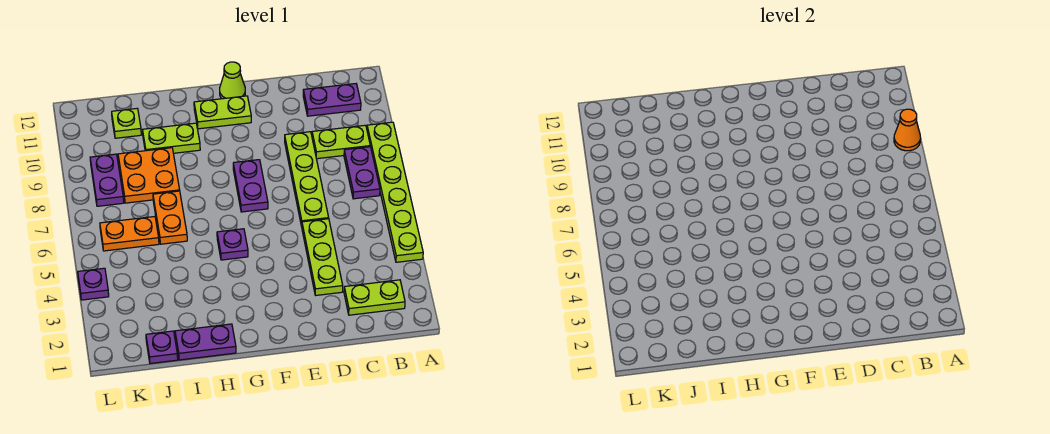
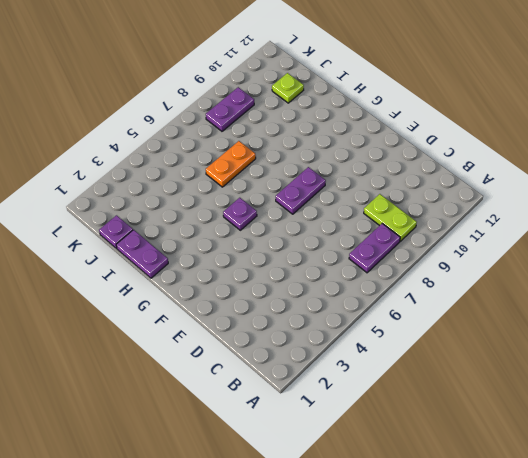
none -> lime 1x6 plate [367,122,423,262]
none -> lime 1x2 plate [344,280,405,315]
none -> purple 1x2 plate [303,84,361,116]

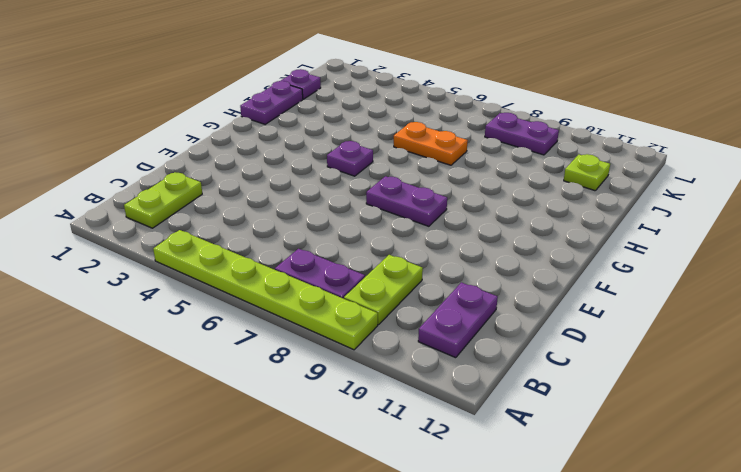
none -> lime 1x3 plate [302,219,343,295]
none -> lime 1x4 plate [285,132,329,226]
none -> lime 1x2 plate [194,96,251,129]

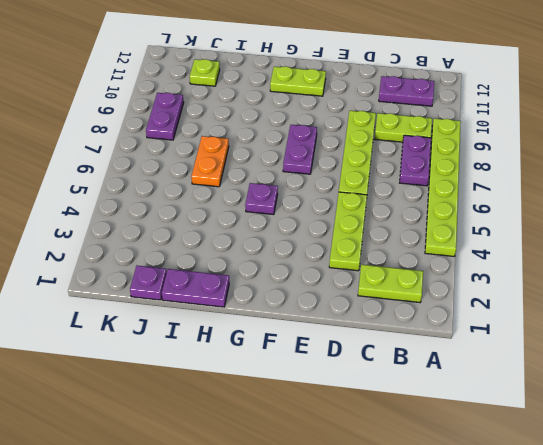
none -> lime 1x1 cone [220,62,245,99]
none -> lime 1x2 plate [143,123,200,153]
none -> orange 2x2 plate [118,148,180,203]

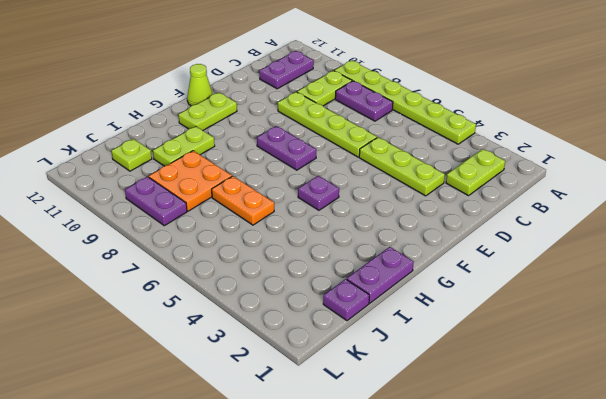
none -> orange 1x2 plate [100,216,159,251]
none -> purple 1x1 plate [78,268,109,300]
none -> orange 1x1 cone [894,109,921,151]

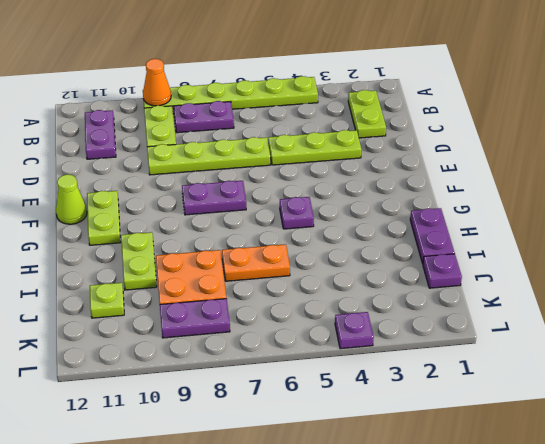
none -> orange 1x2 plate [100,216,159,251]

